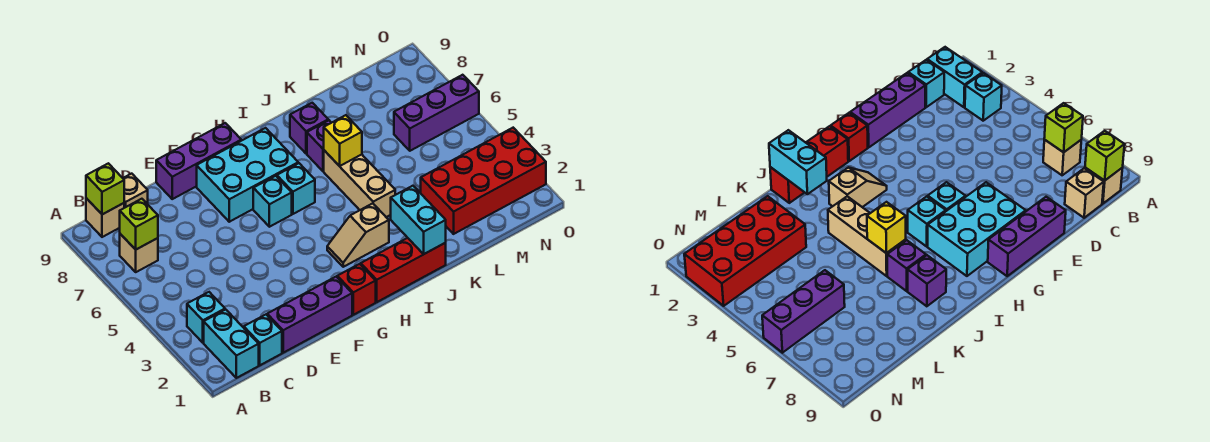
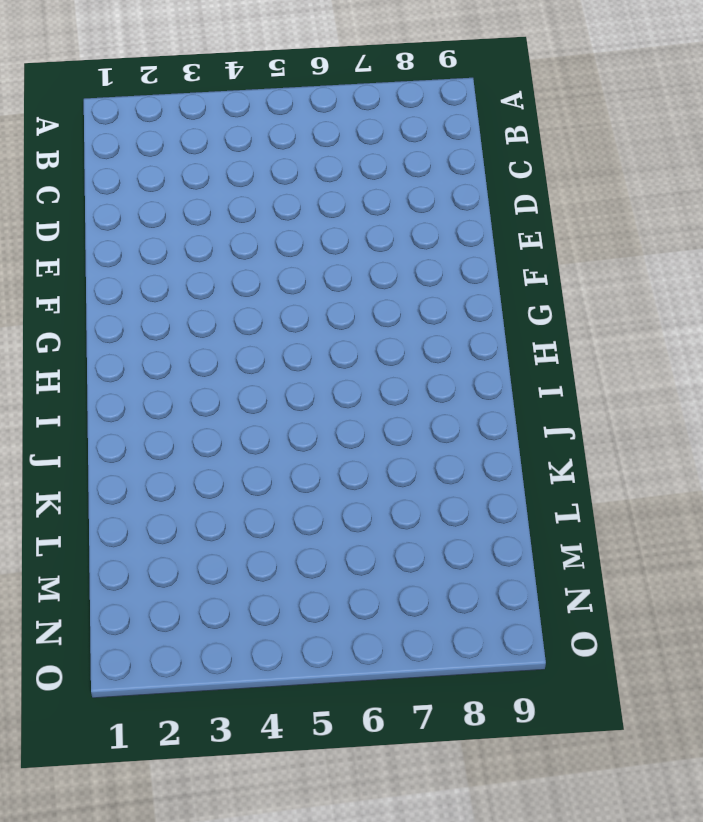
none -> cyan 1x2 brick [204,310,259,378]
none -> cyan 1x1 brick [187,292,225,343]
none -> tan 1x1 brick [120,234,158,272]

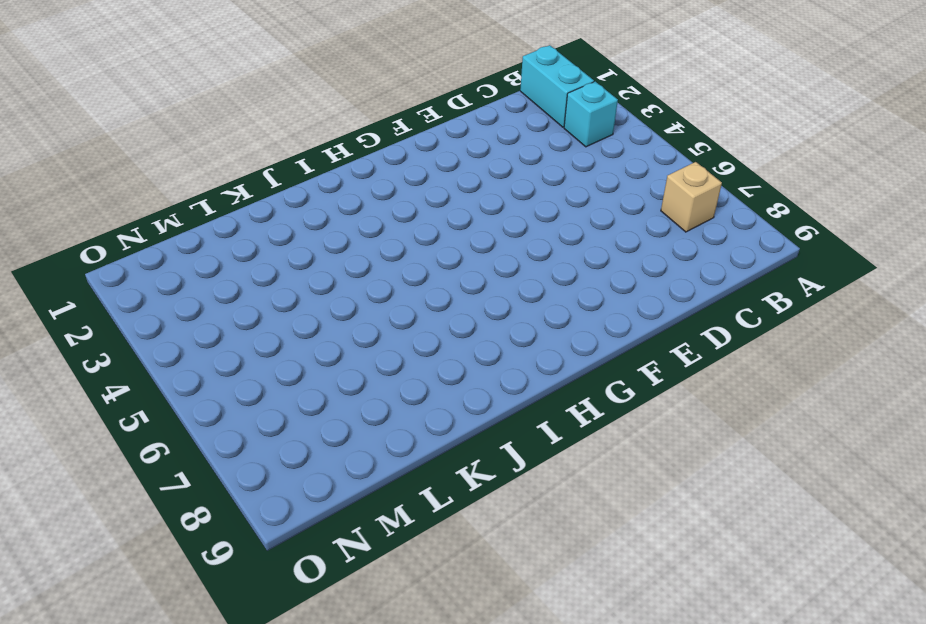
none -> tan 1x1 brick [86,198,124,237]
none -> cyan 1x1 brick [244,315,282,365]
none -> tan 1x1 brick [123,174,148,208]

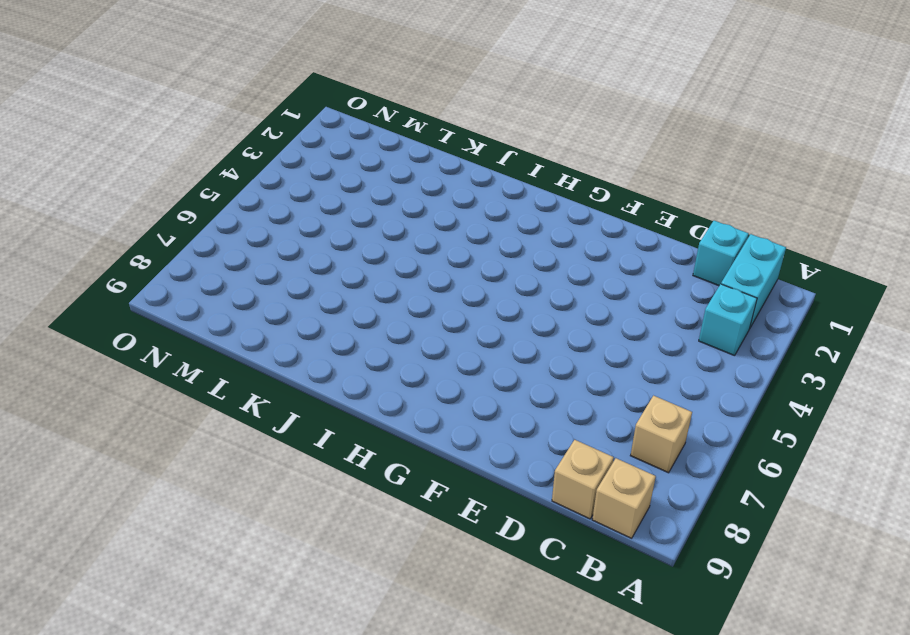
none -> purple 1x3 brick [267,277,352,353]
none -> purple 1x3 brick [156,123,241,199]
none -> cyan 2x3 brick [197,128,298,222]

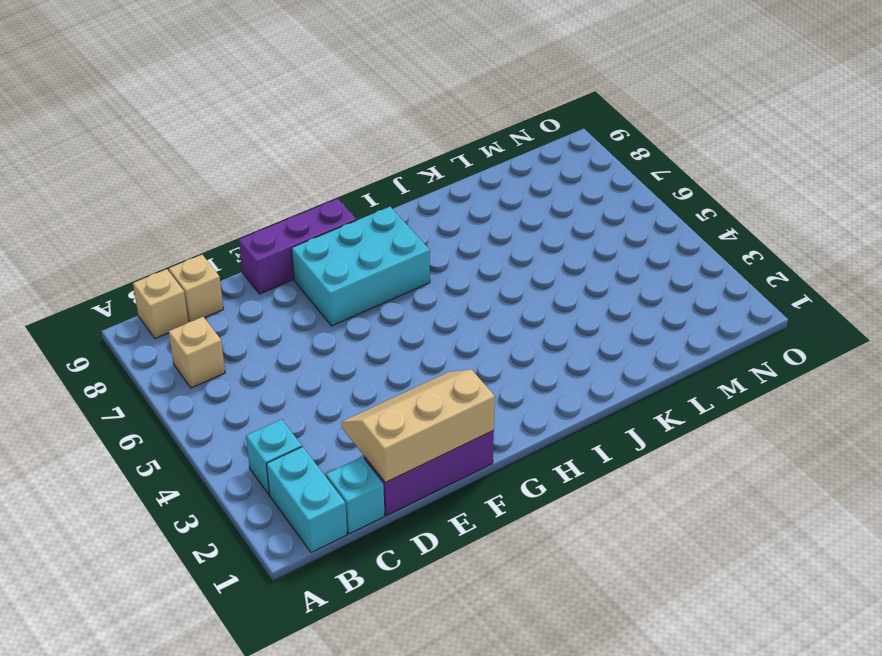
tan 2x3 slope [342,370,495,483] -> none
none -> red 1x1 brick [337,264,376,315]
none -> cyan 1x1 brick [253,176,292,227]
none -> red 1x3 brick [361,238,446,302]

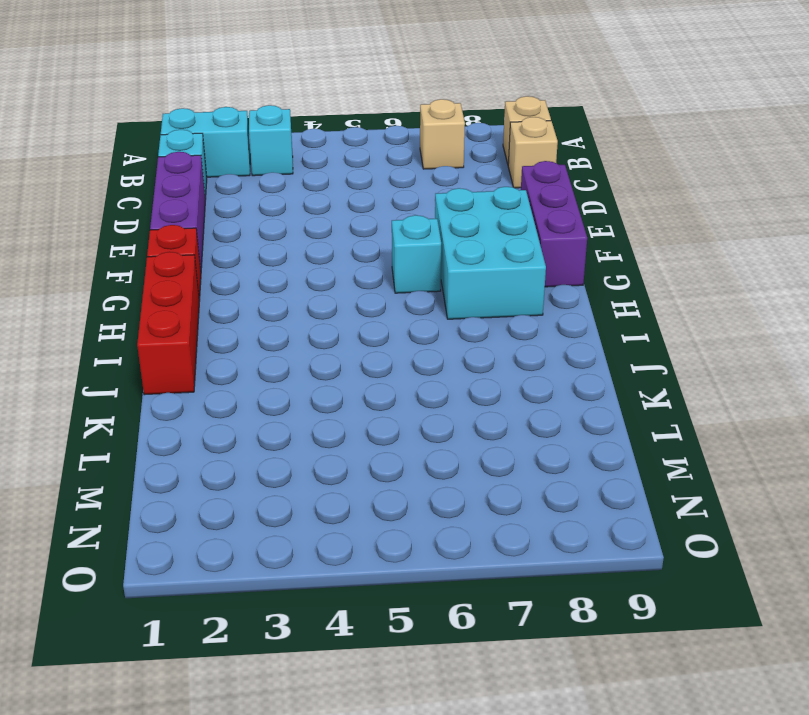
none -> tan 1x2 slope [327,203,389,267]
none -> cyan 1x1 brick [277,163,315,214]
none -> tan 1x3 brick [324,150,395,217]

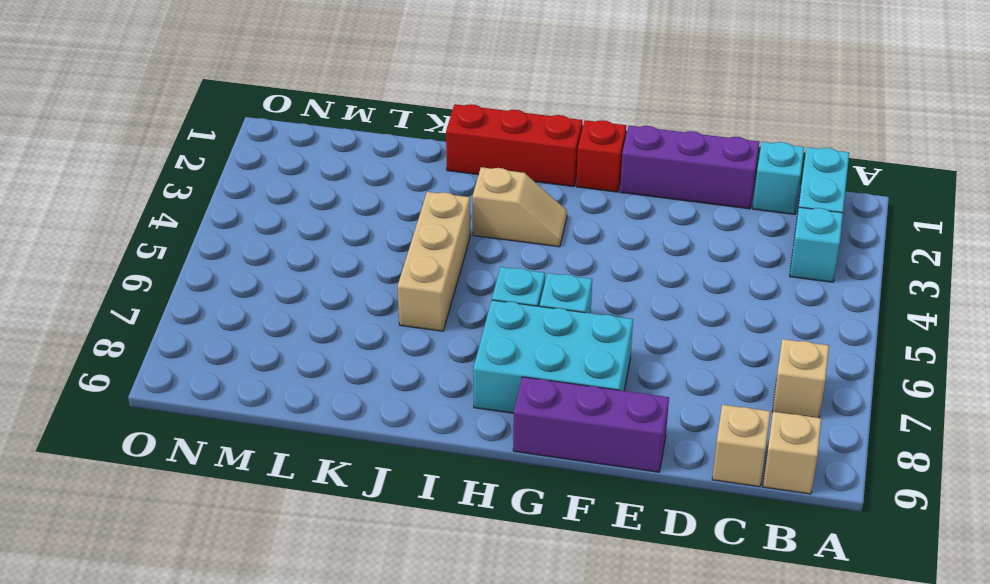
none -> purple 1x1 brick [307,120,331,171]
none -> purple 1x1 brick [290,103,328,154]
none -> red 2x4 brick [421,128,546,234]

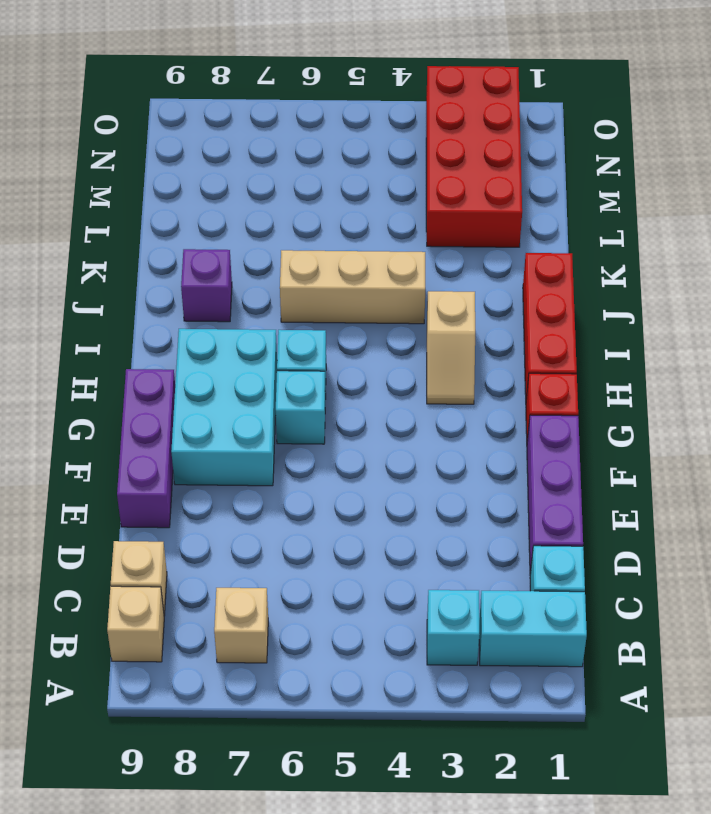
none -> purple 1x1 brick [307,120,331,171]
none -> purple 1x3 brick [394,75,479,151]
none -> lime 1x1 brick [120,199,158,250]

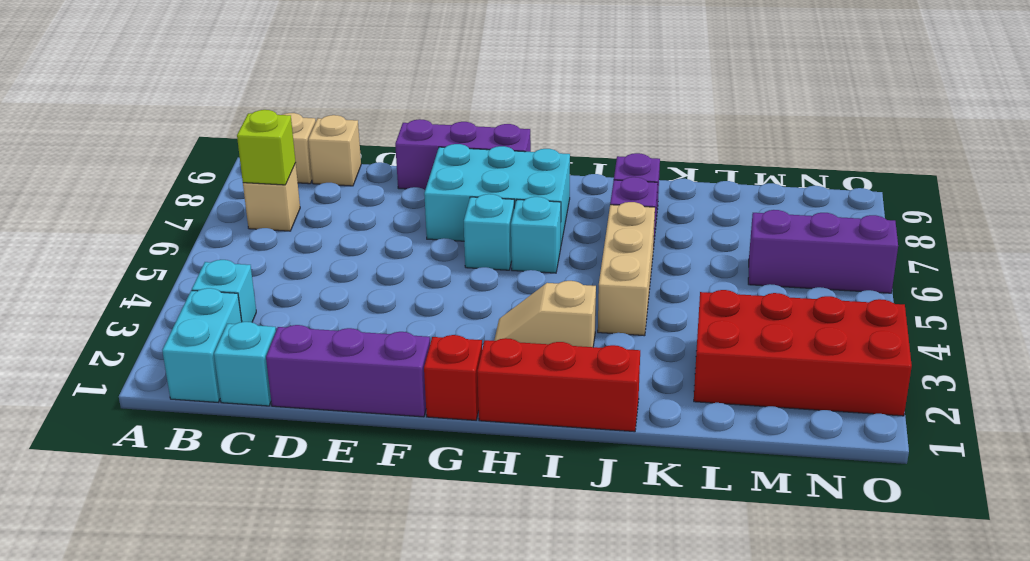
none -> lime 1x1 brick [86,163,124,214]
none -> cyan 1x2 brick [391,186,446,254]
none -> yellow 1x1 brick [324,115,362,166]

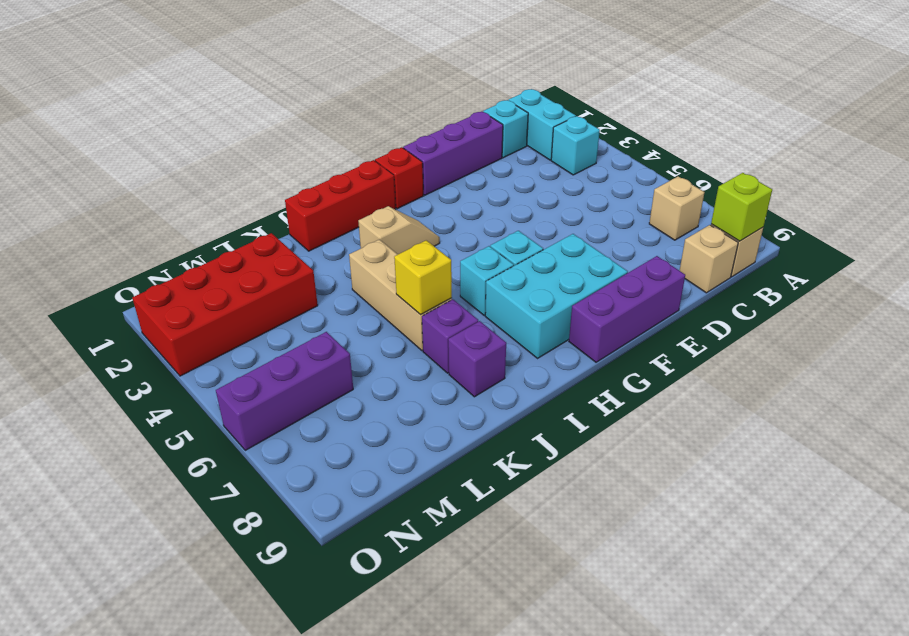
none -> lime 1x1 brick [120,199,158,250]
none -> cyan 1x2 brick [391,186,446,254]

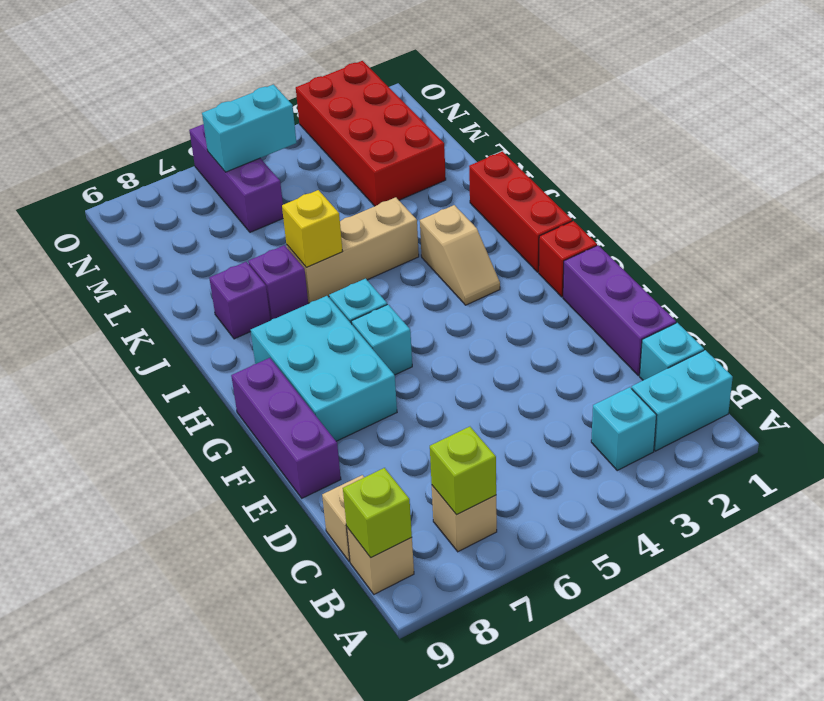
cyan 1x2 brick [202,85,296,172] -> cyan 1x2 brick moved to [391,186,446,254]

